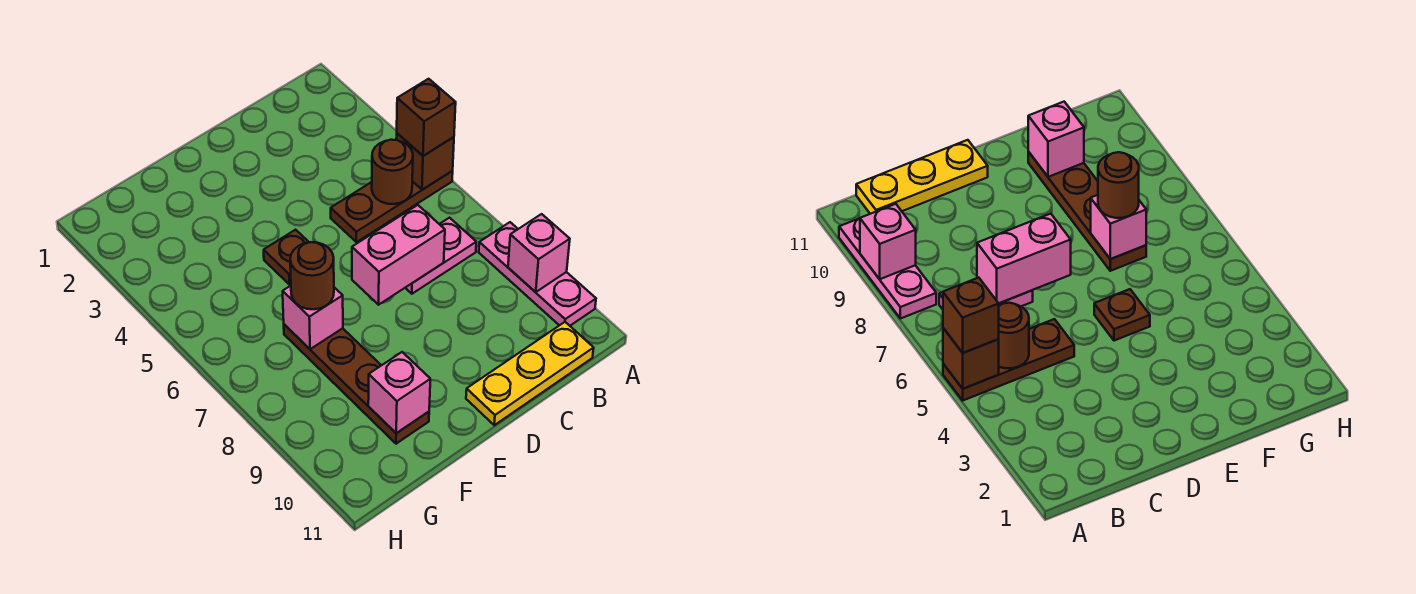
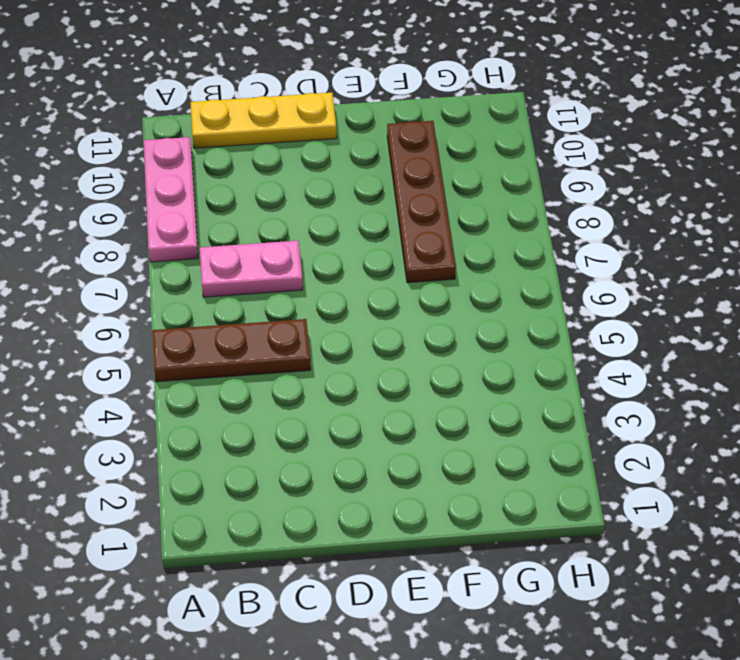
none -> brown 1x1 plate [264,230,309,285]
none -> brown 1x1 brick [396,133,454,190]
none -> pink 1x1 brick [508,214,570,292]

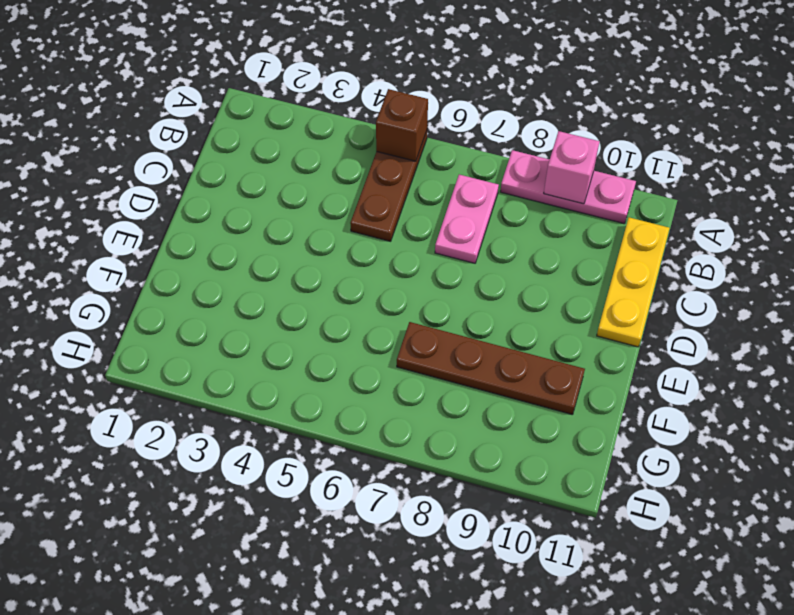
none -> brown 1x1 plate [264,230,309,285]
none -> brown 1x1 round brick [372,140,413,204]
none -> pink 1x2 brick [352,205,445,305]

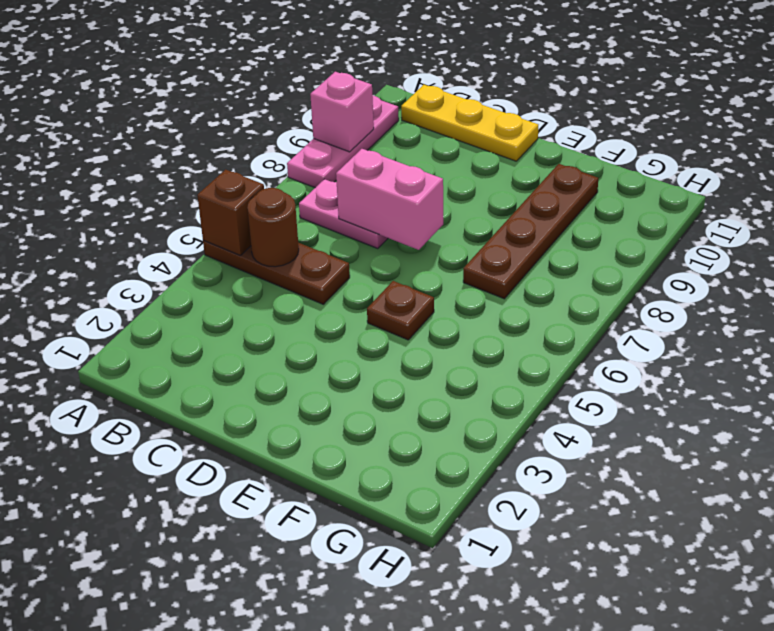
none -> pink 1x1 brick [283,286,343,349]
none -> pink 1x1 brick [368,352,430,433]
none -> brown 1x1 brick [397,79,456,156]

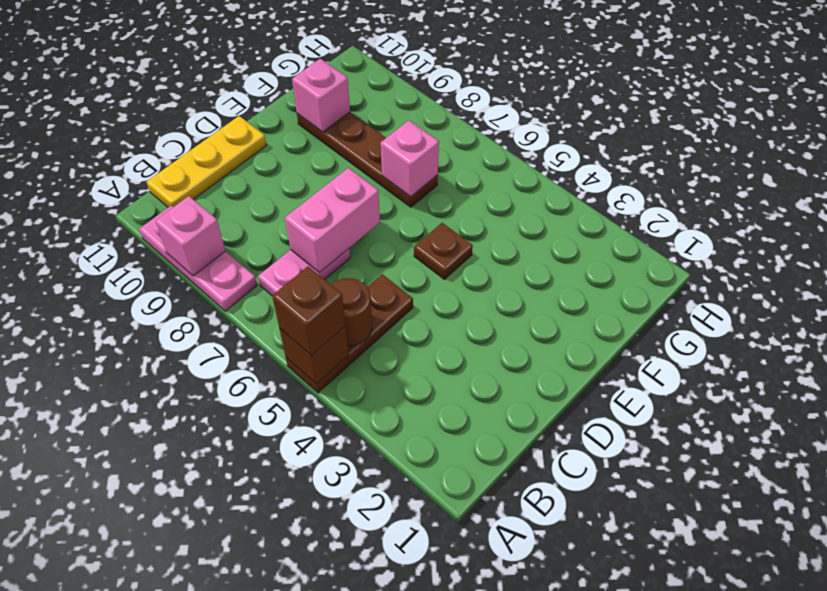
none -> brown 1x1 round brick [290,242,334,309]

